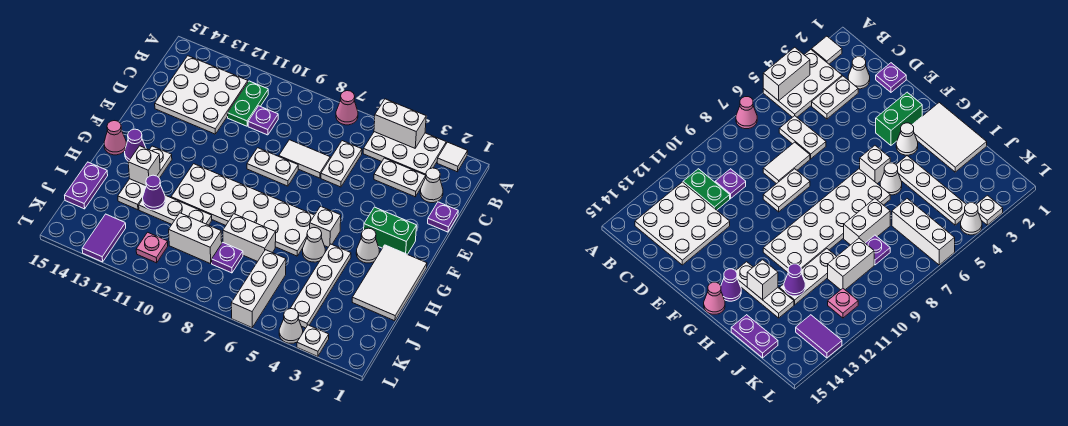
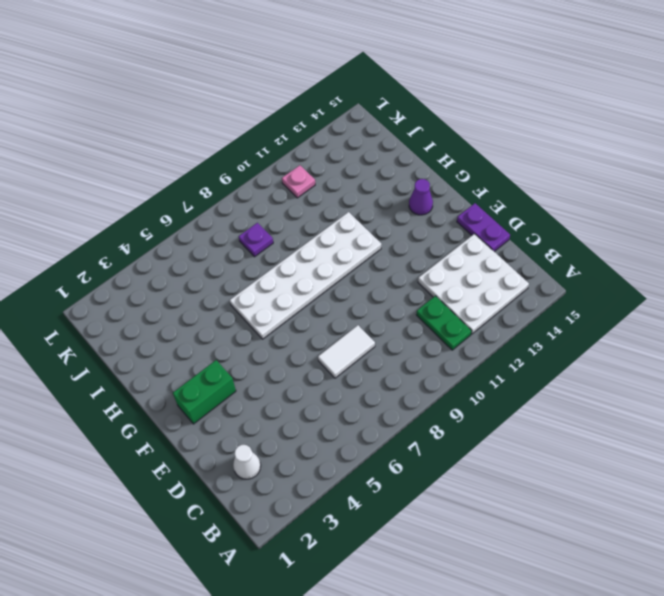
purple 1x2 plate [457,203,510,252] -> purple 1x2 plate moved to [65,162,108,209]
none -> white 1x1 tile [437,142,468,172]
none -> white 2x3 plate [363,132,446,175]
none -> pink 1x1 cone [336,91,358,125]
none -> white 1x2 plate [374,158,426,197]

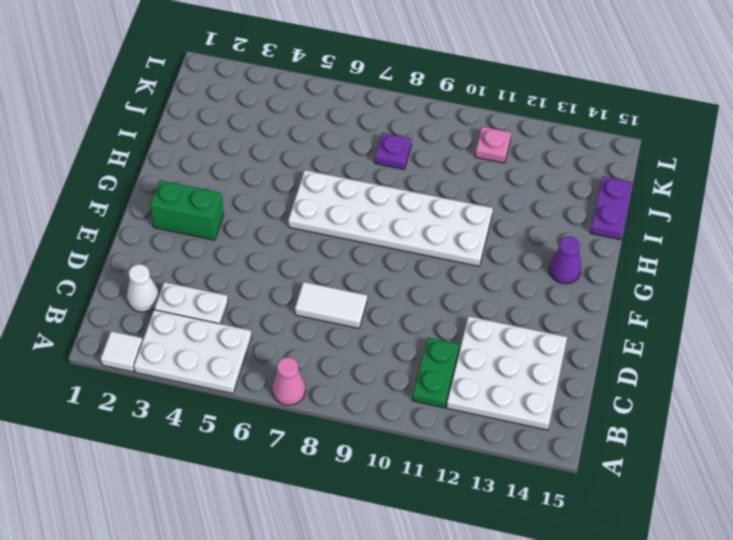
none -> white 1x2 plate [321,141,362,187]
none -> purple 1x1 plate [248,106,278,135]
none -> purple 1x1 plate [428,202,458,232]
none -> white 1x2 plate [247,148,298,186]

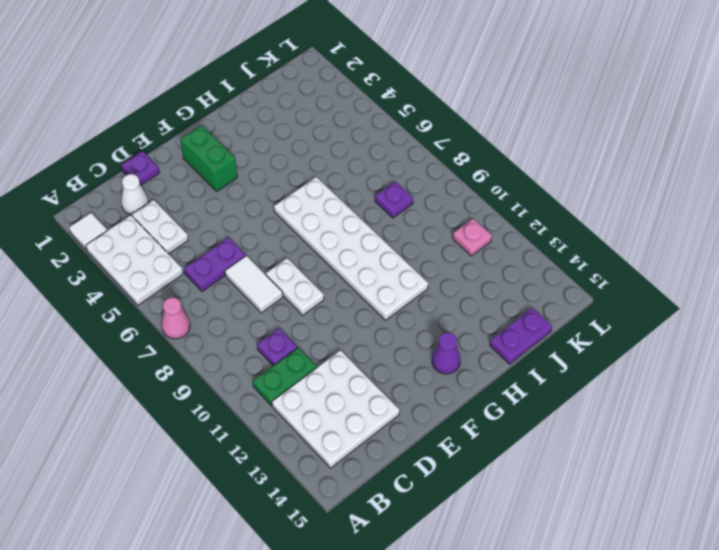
purple 1x2 plate [184,238,246,292] -> white 1x2 plate [321,141,362,187]
none -> white 2x3 tile [352,245,427,321]
none -> white 1x1 cone [356,228,379,263]
none -> white 1x1 brick [310,206,341,247]
none -> white 1x3 plate [118,146,172,210]

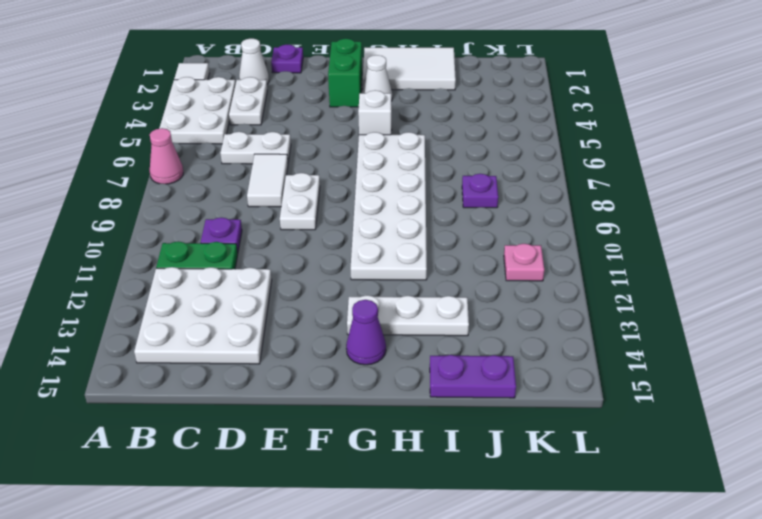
none -> pink 1x1 cone [104,121,127,155]
none -> white 1x4 plate [290,244,351,328]
none -> white 1x1 cone [303,228,325,262]
none -> white 1x2 brick [223,214,276,262]

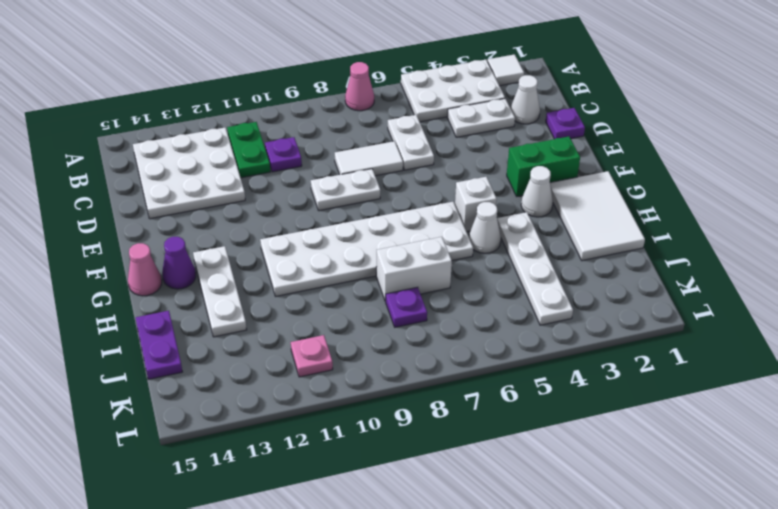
none -> white 1x3 plate [139,195,212,225]
none -> white 1x3 brick [231,250,286,328]
none -> white 1x2 brick [169,213,222,264]
none -> purple 1x2 tile [82,214,126,262]

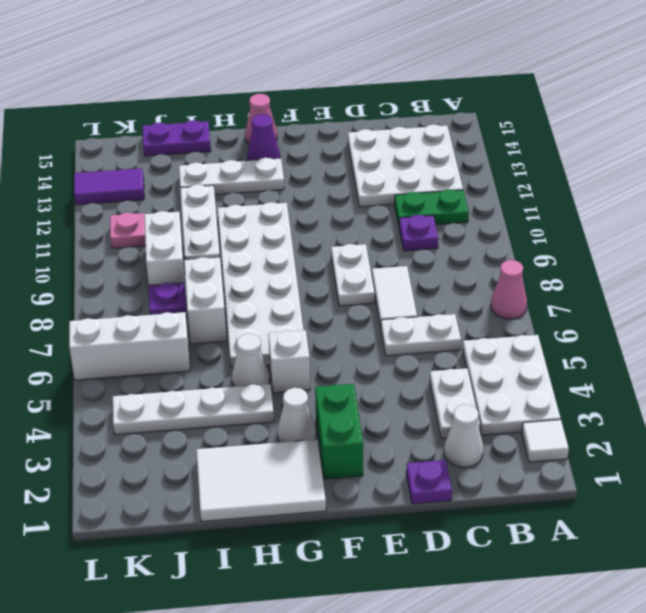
none -> white 1x1 plate [297,325,329,357]
none -> white 1x1 cone [279,309,303,343]
none -> white 1x2 brick [374,99,426,148]
none -> white 1x1 brick [128,146,160,186]

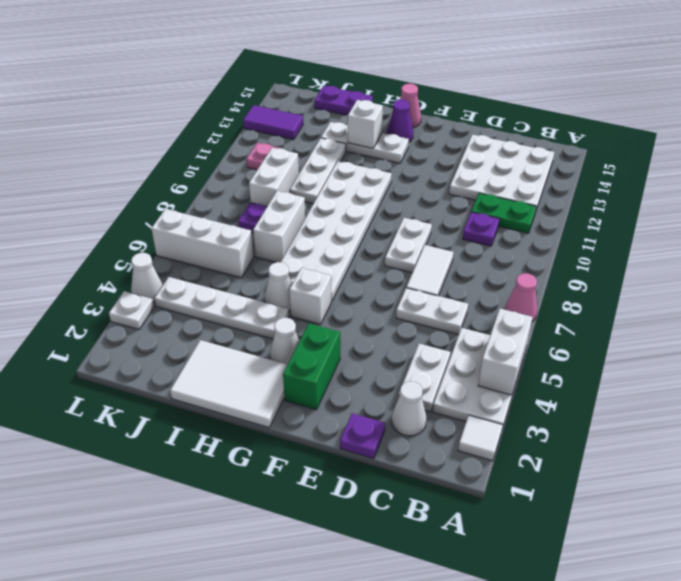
none -> purple 1x1 cone [143,175,165,210]

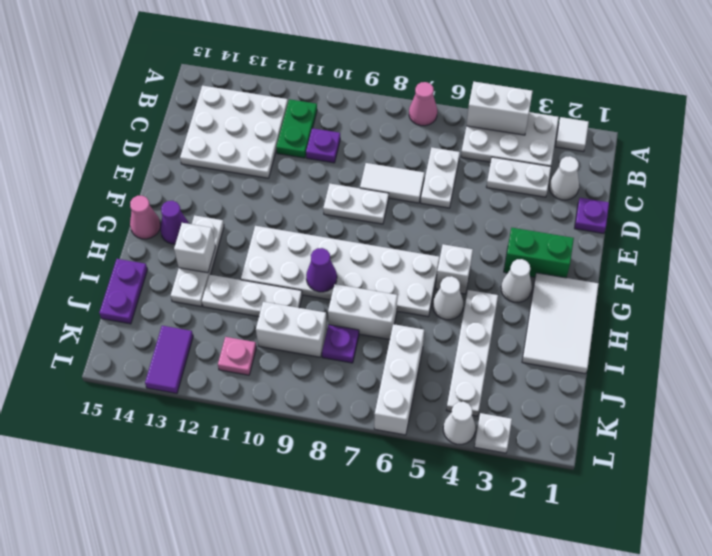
purple 1x1 cone [306,248,337,292] -> purple 1x1 cone moved to [143,175,165,210]

